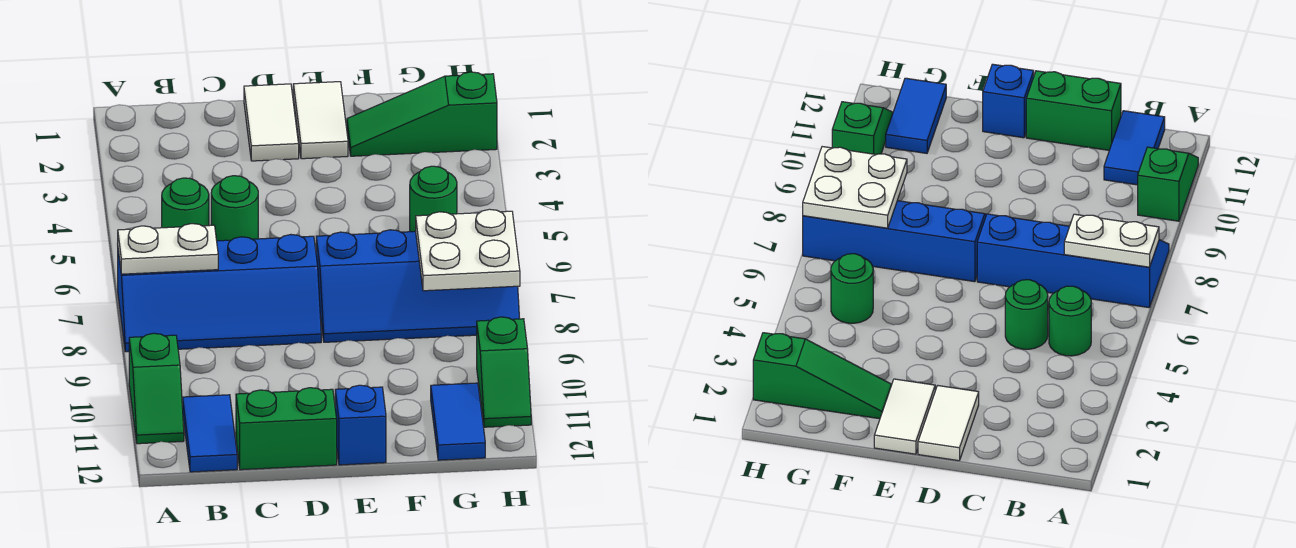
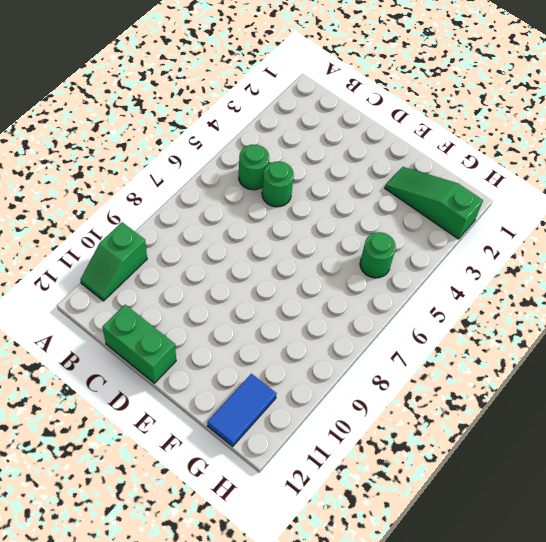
none -> blue 2x4 slope [118,235,321,352]
none -> blue 1x2 tile [183,395,237,472]
none -> white 1x2 tile [244,84,299,161]

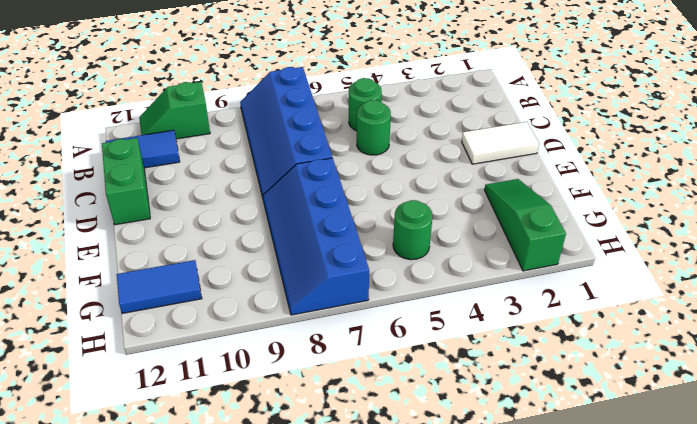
none -> white 1x2 tile [293,82,348,159]
none -> blue 1x1 brick [335,385,386,465]
none -> green 1x2 slope [477,317,531,427]

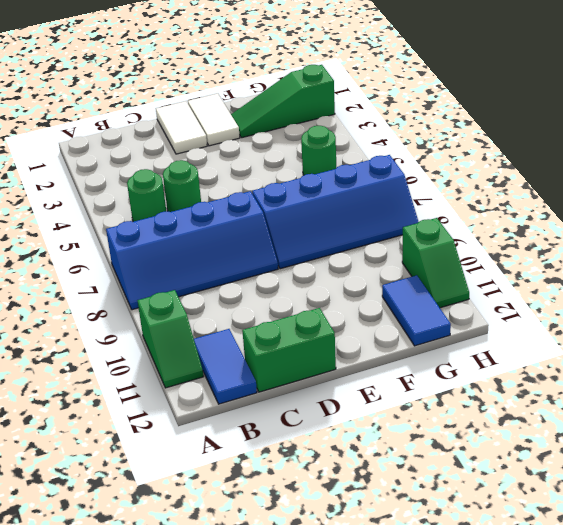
none -> blue 1x1 brick [335,385,386,465]
none -> white 1x2 plate [118,224,218,274]
none -> white 2x2 plate [416,209,520,291]

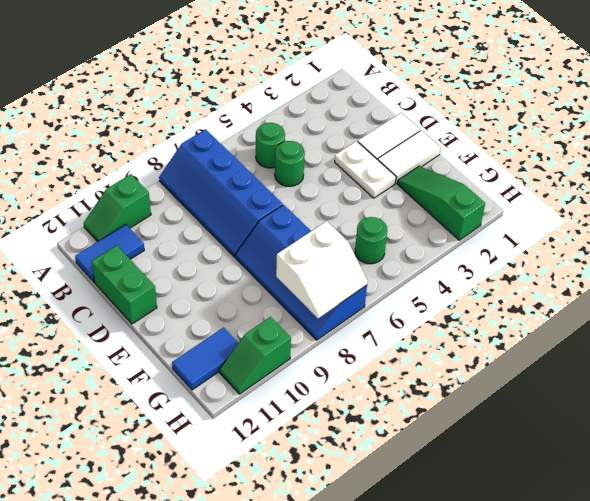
white 1x2 plate [335,141,396,198] -> white 1x2 plate moved to [118,224,218,274]
white 2x2 slope [276,221,368,318] -> white 2x2 plate [416,209,520,291]
none -> blue 1x1 brick [335,385,386,465]

